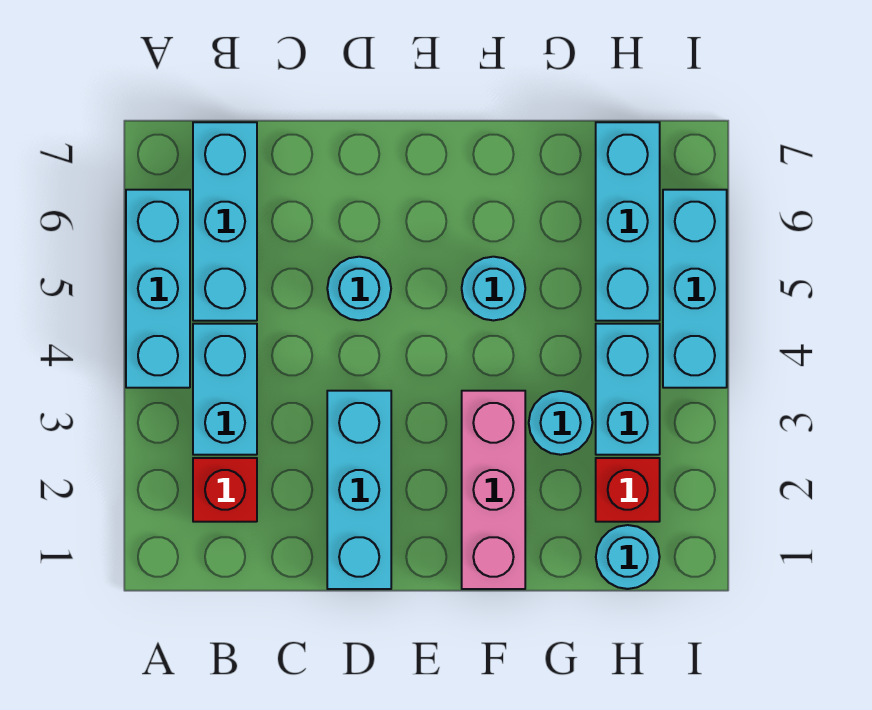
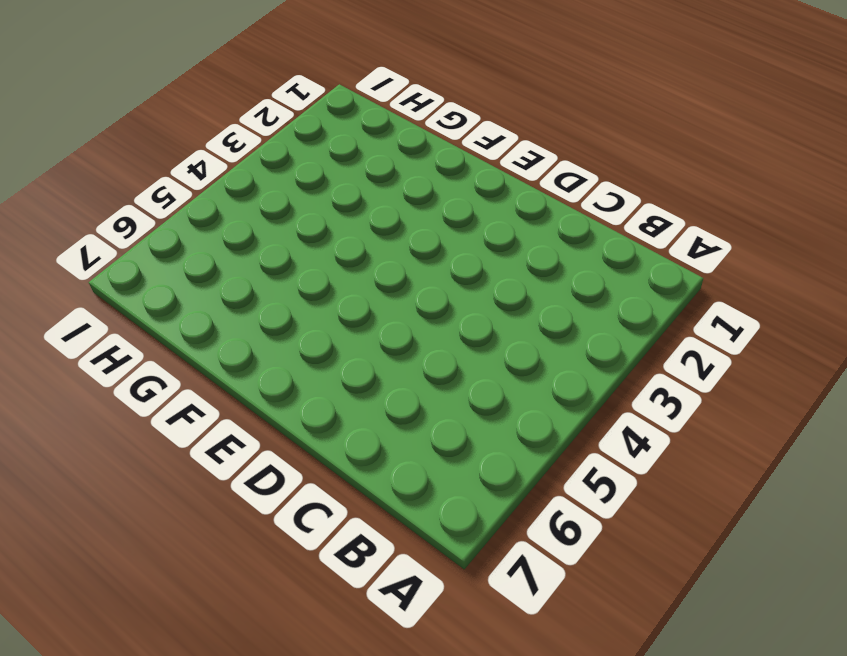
none -> cyan 1x3 brick [126,190,190,388]
none -> red 1x1 brick [193,458,257,522]
none -> cyan 1x2 brick [193,324,257,455]

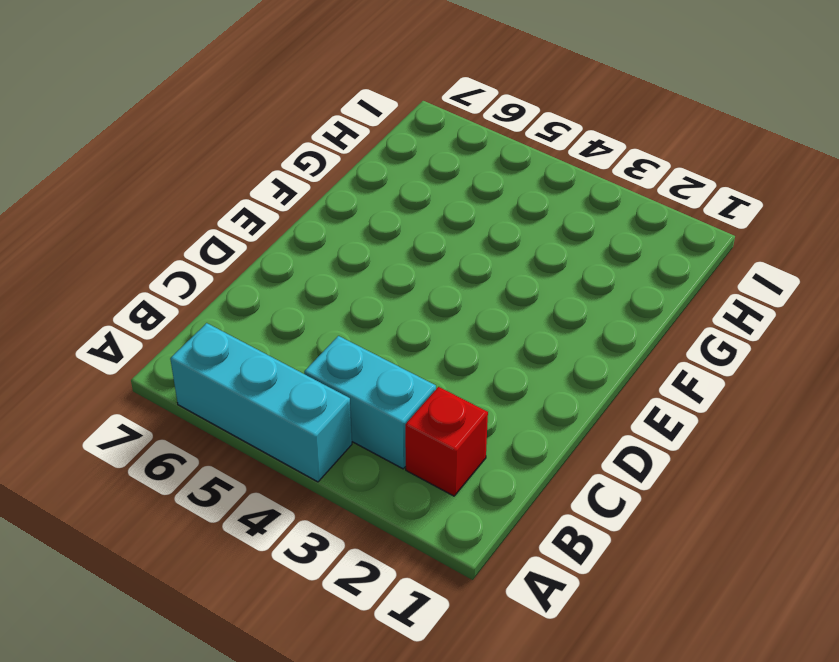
none -> cyan 1x3 brick [193,122,257,321]
none -> cyan 1x3 brick [327,391,391,589]
none -> cyan 1x1 round brick [327,257,391,320]

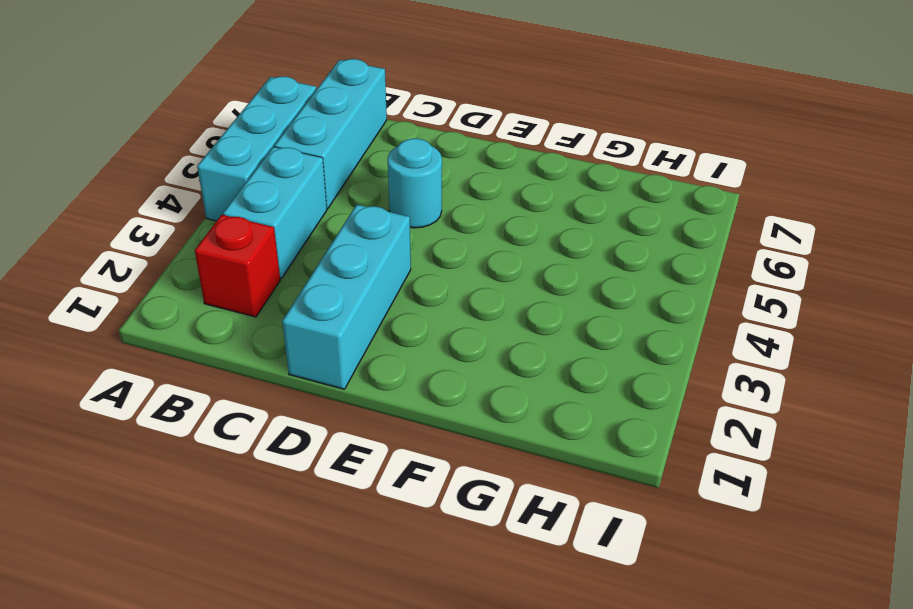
none -> pink 1x3 brick [462,391,525,589]
none -> cyan 1x1 round brick [462,257,525,320]
none -> cyan 1x1 round brick [529,391,592,455]

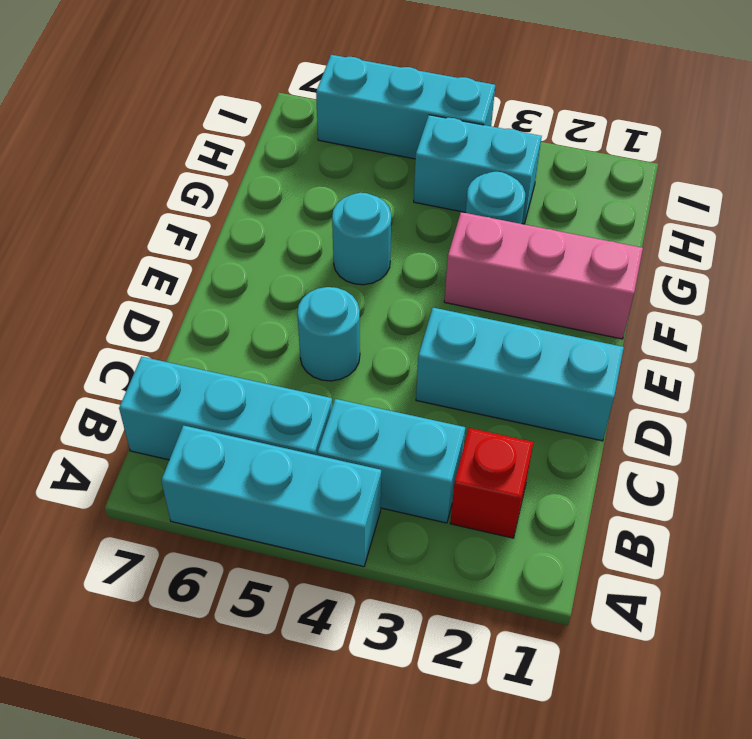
none -> cyan 1x1 round brick [596,525,660,589]
none -> red 1x1 brick [596,458,660,522]
none -> cyan 1x3 brick [596,122,660,321]

